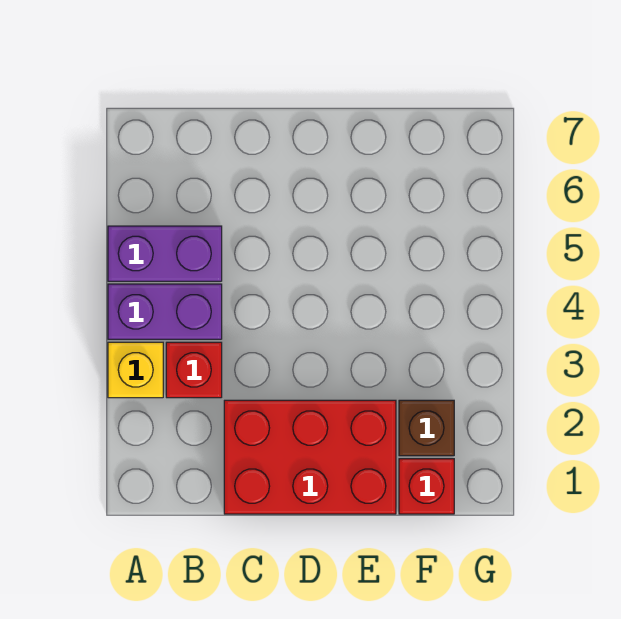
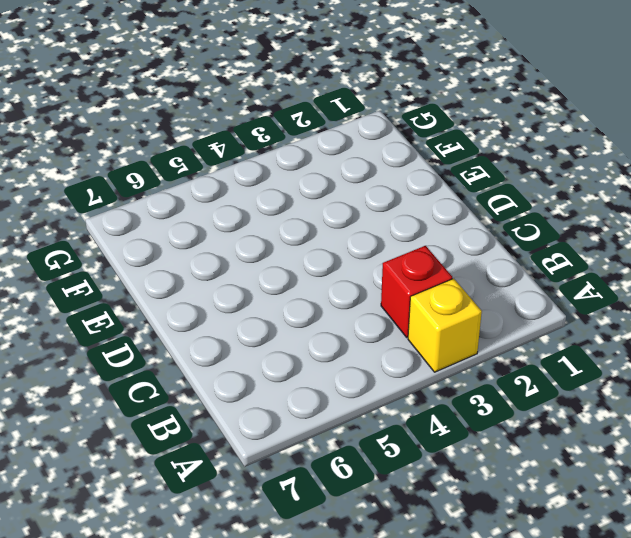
none -> purple 1x2 brick [108,284,222,339]
none -> purple 1x2 brick [108,226,222,281]

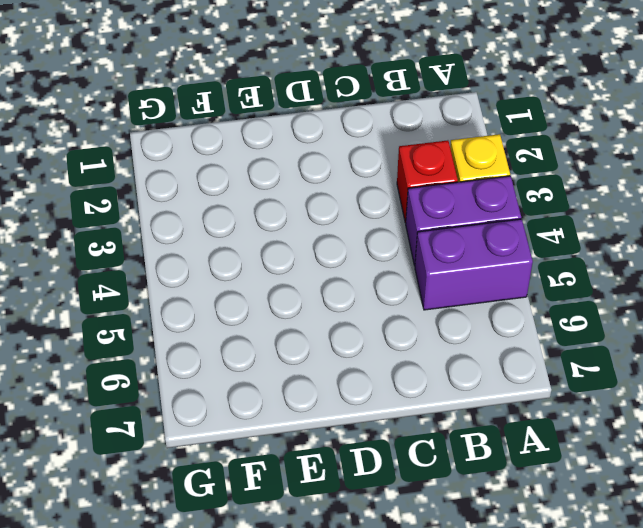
none -> red 2x3 brick [224,400,396,514]
none -> red 1x1 brick [399,459,454,514]

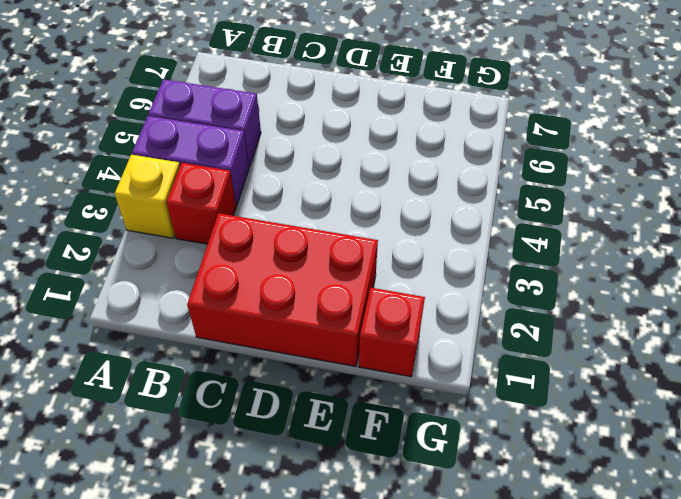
none -> brown 1x1 brick [399,400,454,456]

